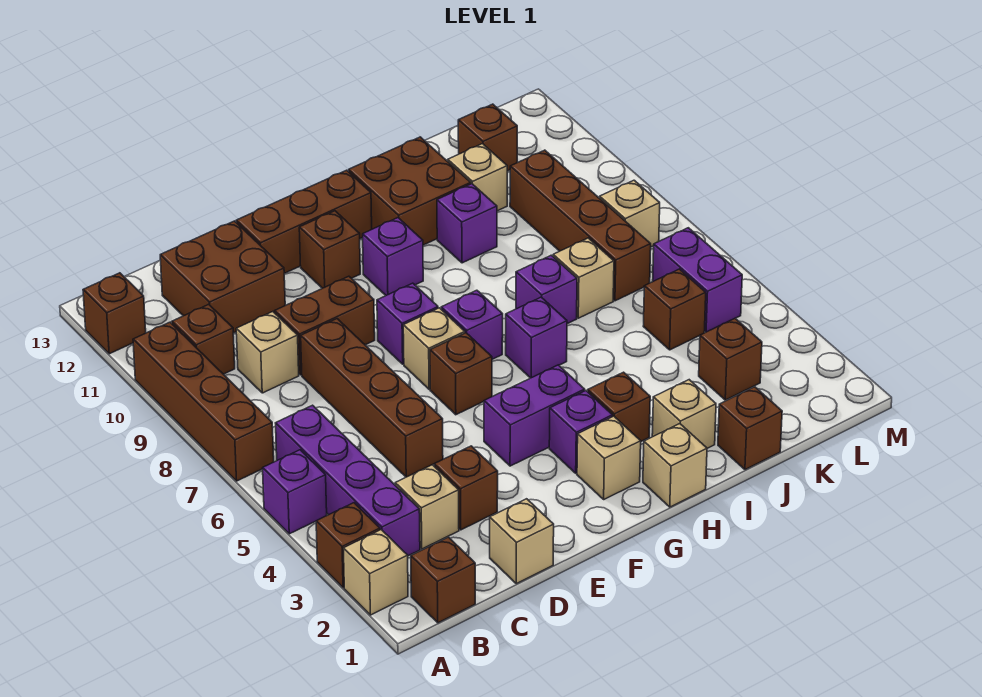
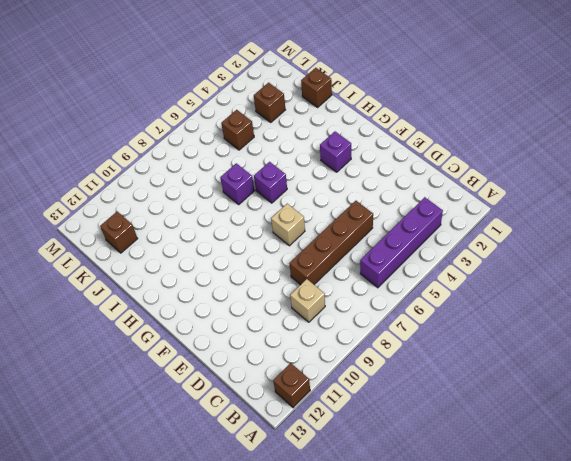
none -> tan 1x1 brick [343,530,408,615]
none -> brown 1x1 brick [316,503,380,588]
none -> purple 1x1 brick [263,450,327,534]
none -> brown 1x4 brick [133,322,274,481]

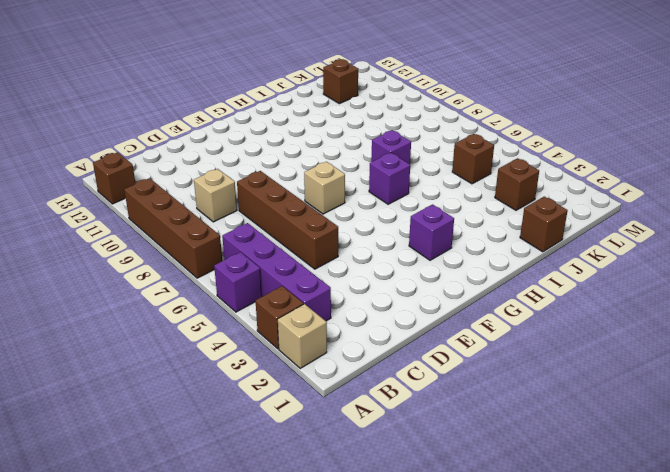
none -> brown 1x1 brick [411,537,475,623]
none -> brown 1x1 brick [172,304,235,374]
none -> tan 1x1 brick [395,465,459,549]
none -> brown 2x2 brick [160,221,285,333]

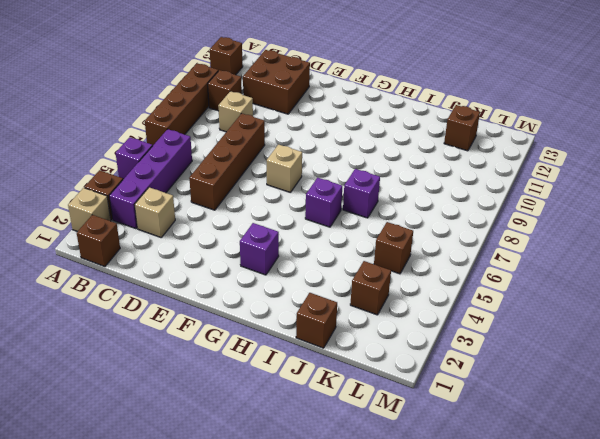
none -> tan 1x1 brick [490,499,554,584]
none -> brown 1x1 brick [434,446,498,530]
none -> brown 1x2 brick [275,276,375,375]
none -> brown 1x3 brick [236,170,372,273]

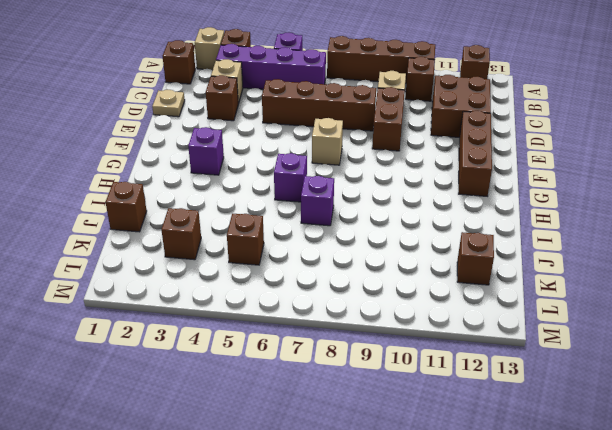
tan 1x1 plate [152,90,185,117] -> tan 1x1 brick [490,499,554,584]
none -> purple 1x2 brick [484,365,585,466]
none -> brown 1x1 brick [430,333,492,415]
none -> purple 1x1 brick [377,283,438,364]
none -> brown 1x1 brick [299,211,360,288]

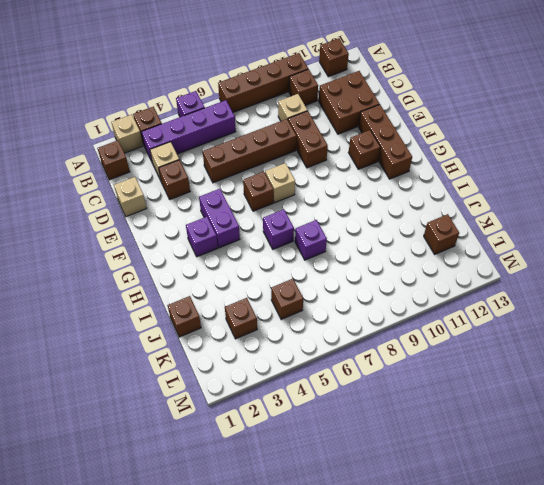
none -> purple 1x1 brick [377,283,438,364]
none -> tan 1x1 brick [577,416,641,499]
none -> purple 1x1 brick [441,290,503,359]
none -> purple 1x1 brick [363,218,423,295]

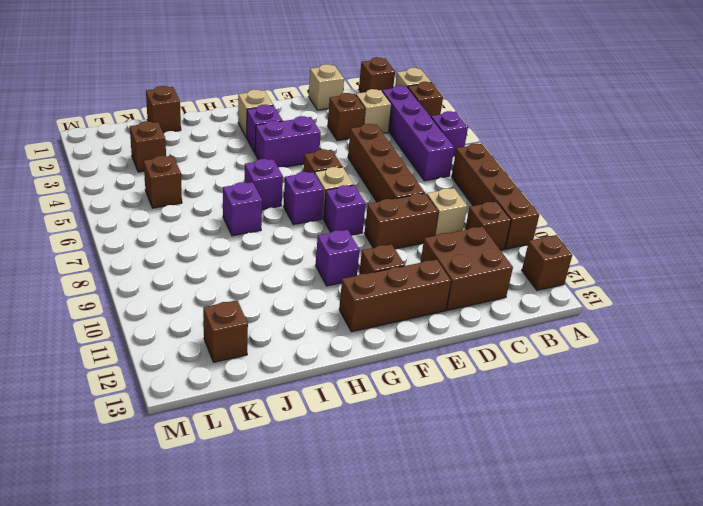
none -> tan 1x1 brick [643,424,707,507]
none -> brown 1x1 brick [588,372,650,441]
none -> brown 2x2 brick [349,137,471,245]
none -> tan 1x1 brick [652,380,716,448]

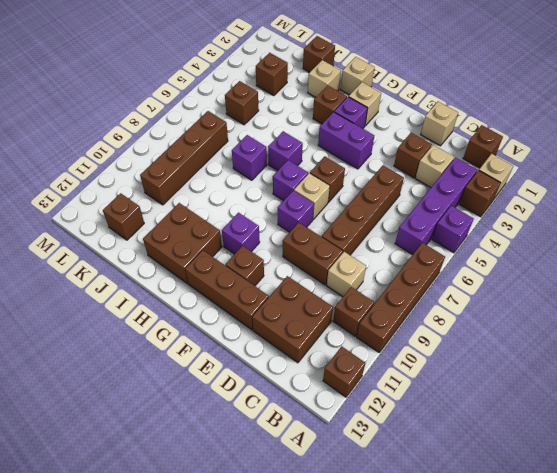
none -> purple 1x1 brick [437,184,497,263]
none -> tan 1x1 brick [553,238,614,318]
none -> tan 1x1 brick [448,144,507,211]
none -> purple 1x2 brick [653,228,742,332]

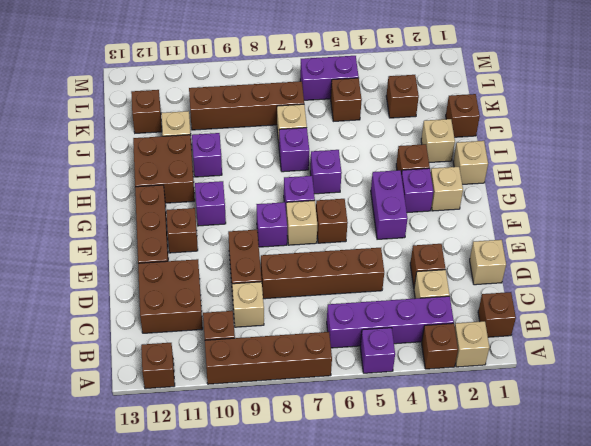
none -> tan 1x1 brick [600,180,660,247]

